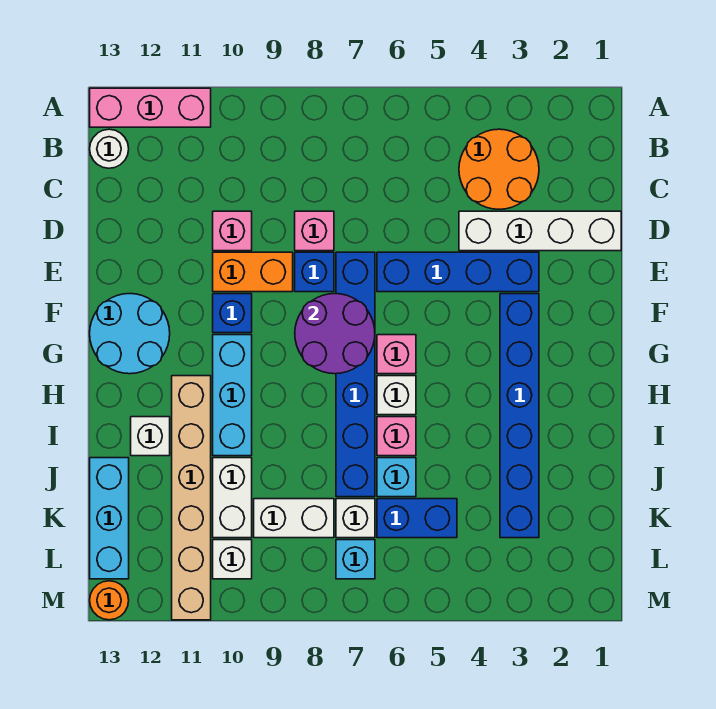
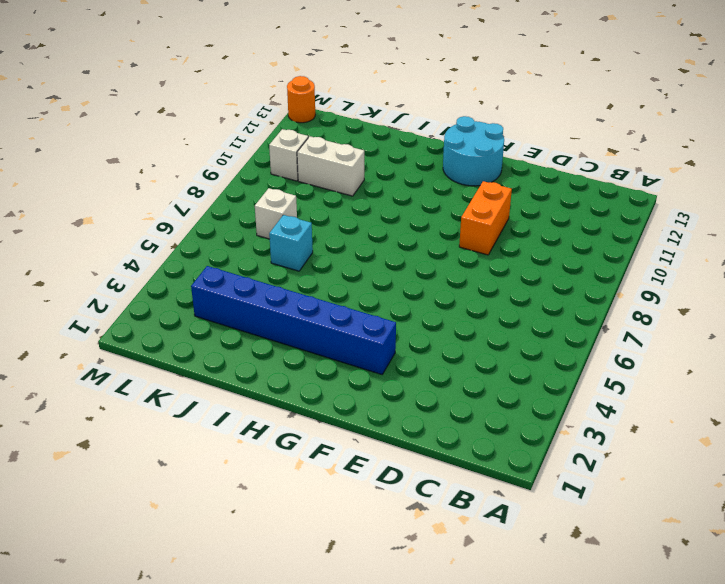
none -> pink 1x3 brick [90,88,211,127]
none -> orange 2x2 round brick [459,129,539,209]
none -> white 1x1 round brick [90,129,129,168]

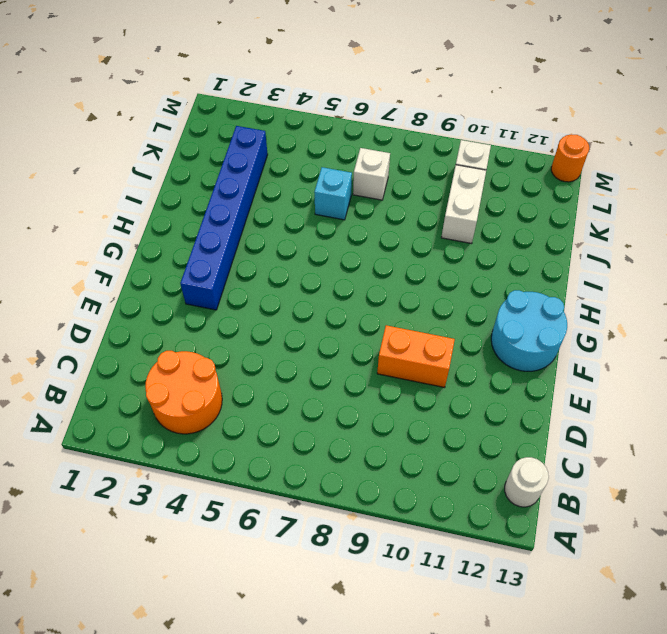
none -> pink 1x3 brick [90,88,211,127]
none -> white 1x4 brick [459,211,621,251]
none -> pink 1x1 brick [295,211,334,251]

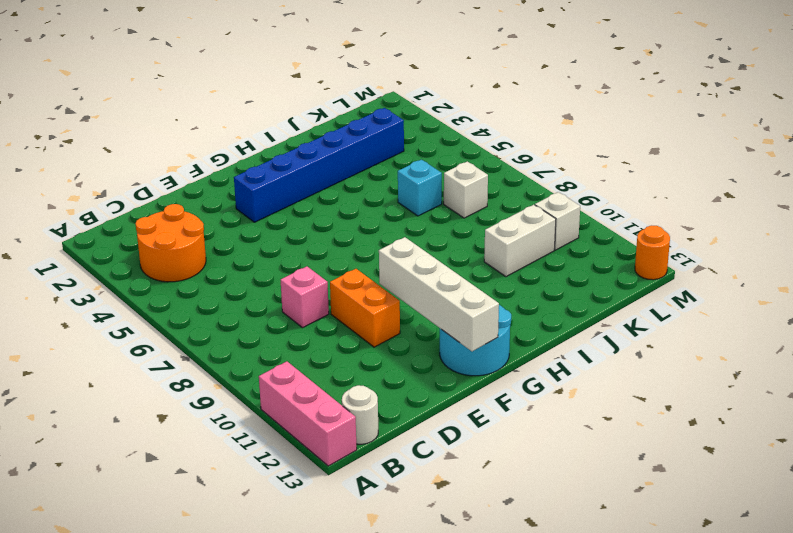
white 1x4 brick [379,237,499,351] -> white 1x4 brick moved to [459,211,621,251]
none -> pink 1x1 brick [213,211,252,251]
none -> blue 1x4 brick [377,252,539,292]
none -> blue 1x6 brick [336,252,375,497]

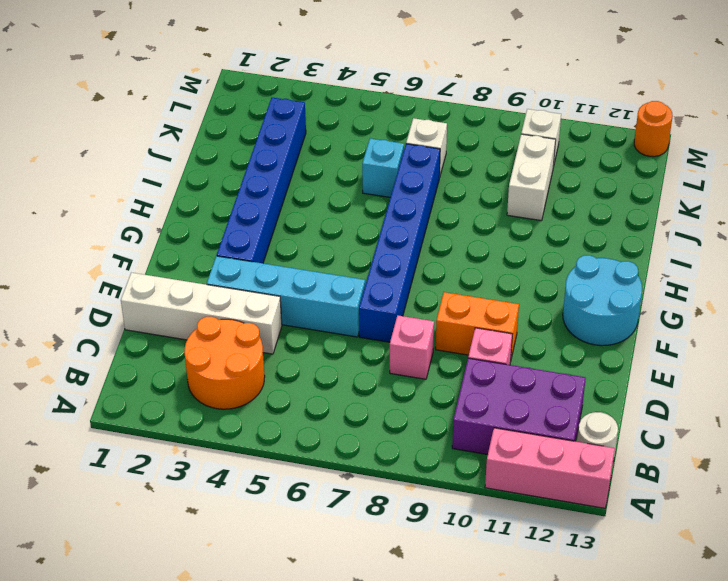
purple 2x3 brick [452,358,586,455] -> none
cyan 1x4 brick [207,256,365,337] -> blue 1x4 brick [377,252,539,292]
none -> blue 1x1 brick [295,252,334,292]
none -> blue 1x1 brick [213,294,252,333]
none -> pink 1x1 brick [377,335,416,374]

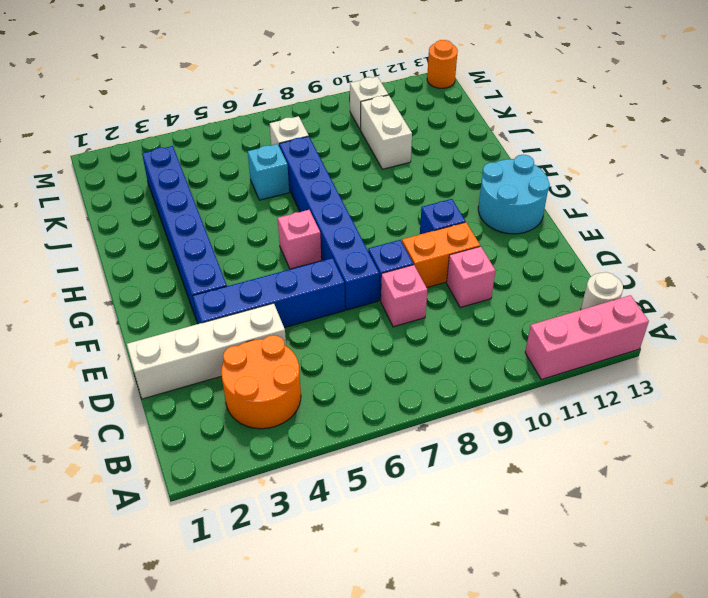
none -> cyan 1x3 brick [213,335,252,456]
none -> white 1x1 brick [377,376,416,415]
none -> tan 1x6 brick [172,376,211,620]

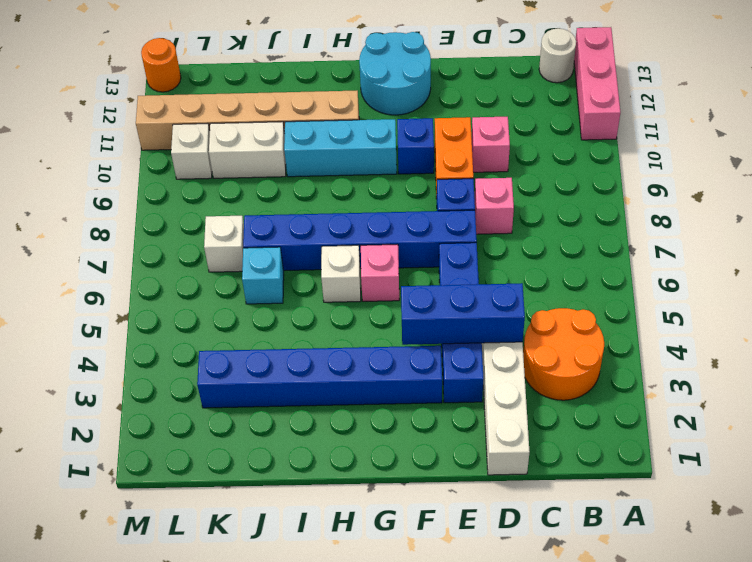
blue 1x3 brick [401,283,525,345] -> none
none -> pink 1x1 brick [377,417,416,456]
none -> white 1x1 brick [131,417,170,456]
none -> cyan 1x3 brick [90,458,129,579]

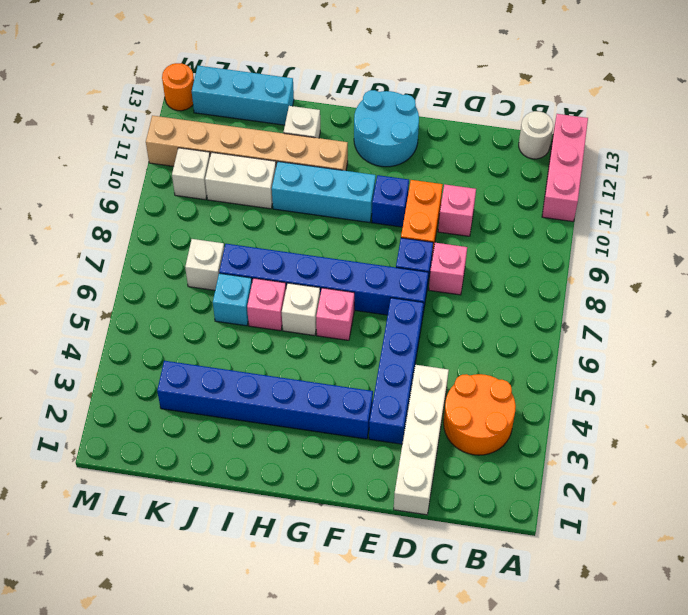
none -> blue 1x2 brick [377,499,457,538]
none -> white 1x2 brick [254,499,334,538]
none -> cyan 1x1 brick [336,540,375,579]

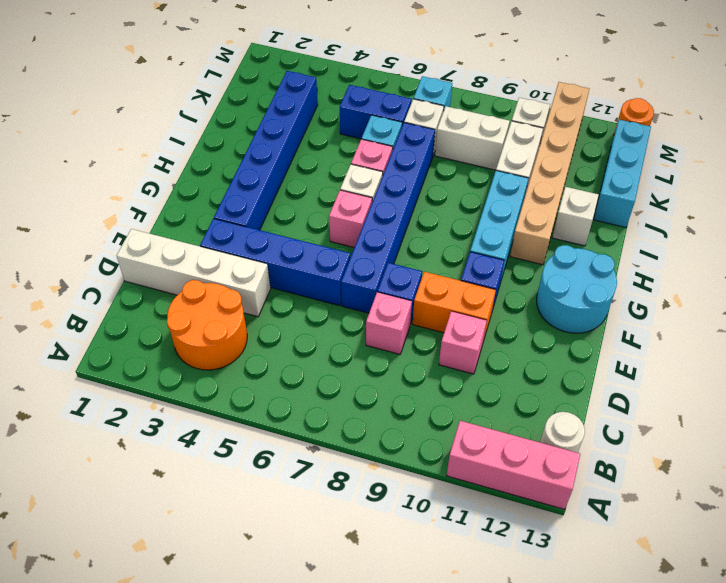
none -> purple 2x2 round brick [295,294,375,374]

